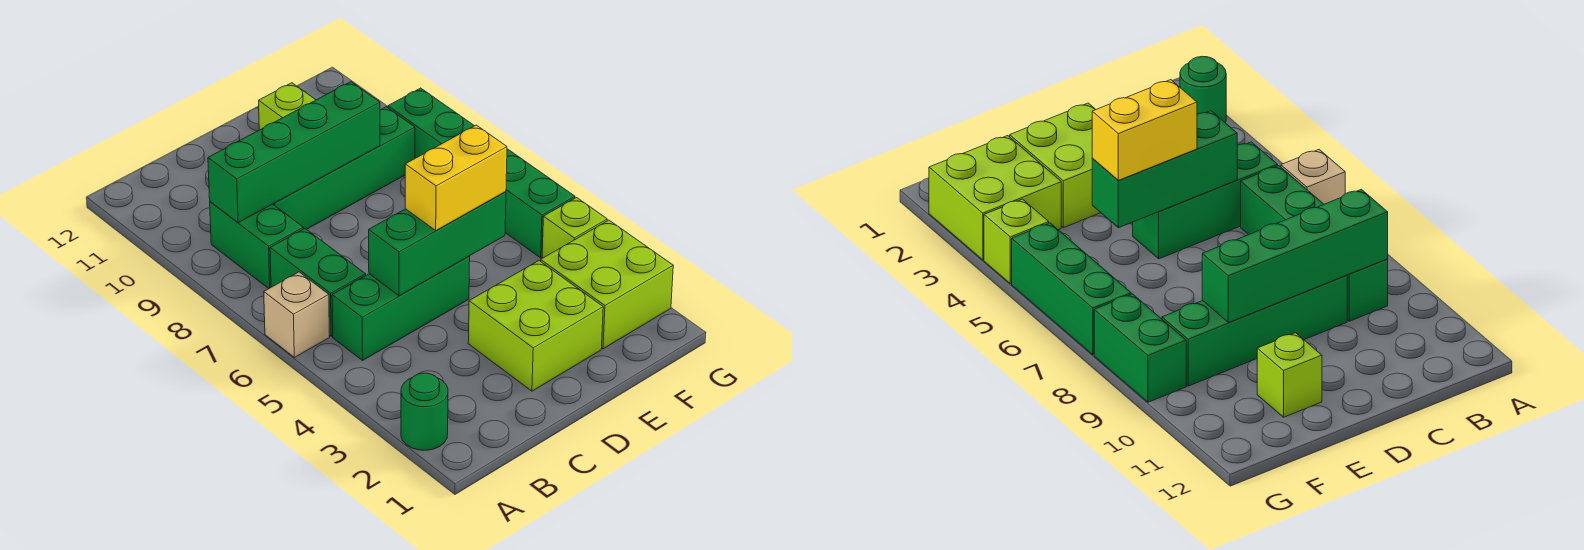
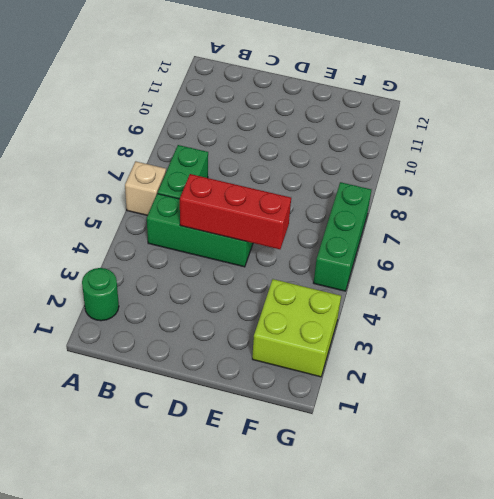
red 1x3 brick [180,174,291,249] -> green 1x3 brick [369,192,506,296]
none -> green 1x2 brick [210,202,303,289]
none -> green 1x4 brick [273,107,415,229]
none -> lime 2x2 brick [468,261,603,391]

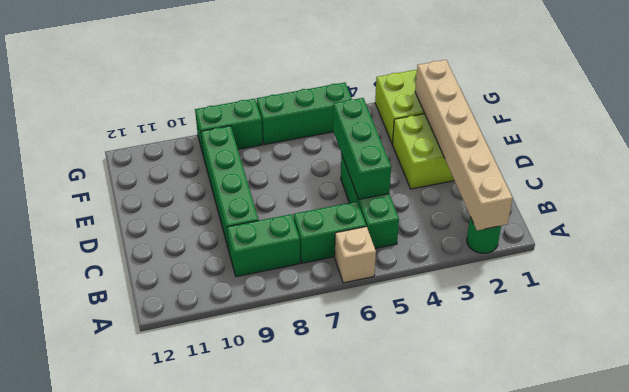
tan 1x6 brick [415,60,513,230] -> none
none -> lime 1x1 brick [259,83,315,130]
none -> lime 1x1 brick [542,198,607,258]
none -> green 1x4 brick [208,82,380,223]

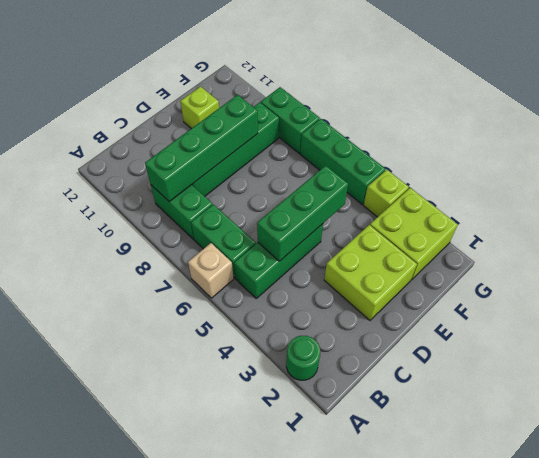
none -> yellow 1x2 brick [405,125,507,230]

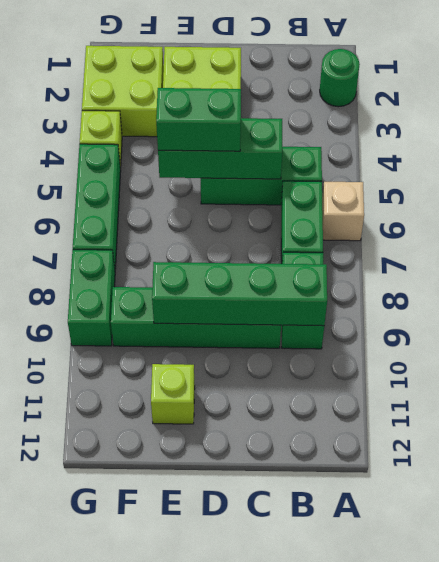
green 1x2 brick [156,88,241,151] -> yellow 1x2 brick [405,125,507,230]

